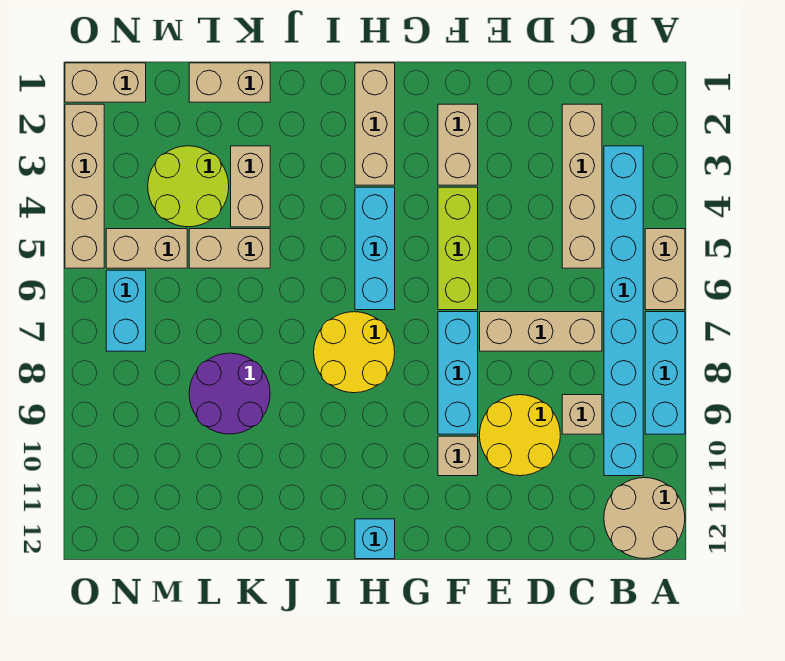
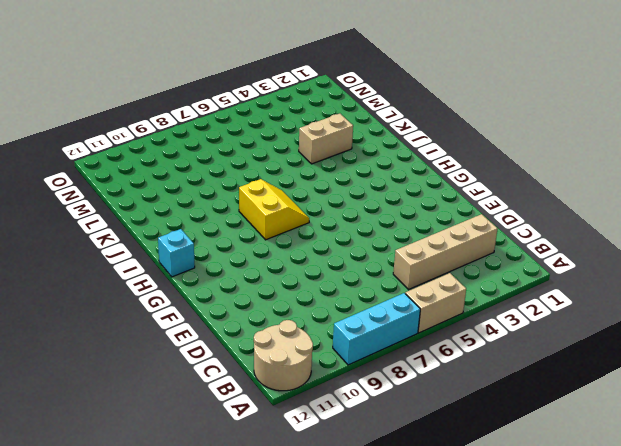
yellow 2x2 slope [239,179,309,240] -> yellow 2x2 round brick [314,312,395,393]
none -> cyan 1x8 brick [604,146,643,476]
none -> tan 1x3 brick [480,312,602,351]
none -> tan 1x1 brick [562,395,602,434]

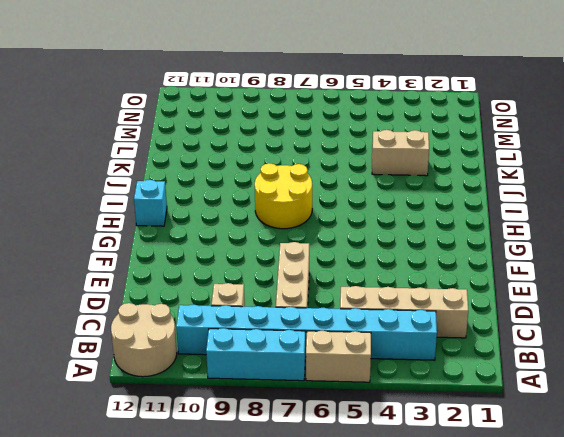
none -> yellow 2x2 round brick [480,395,560,476]
none -> tan 1x2 brick [438,104,478,185]
none -> lime 1x3 brick [438,187,478,310]

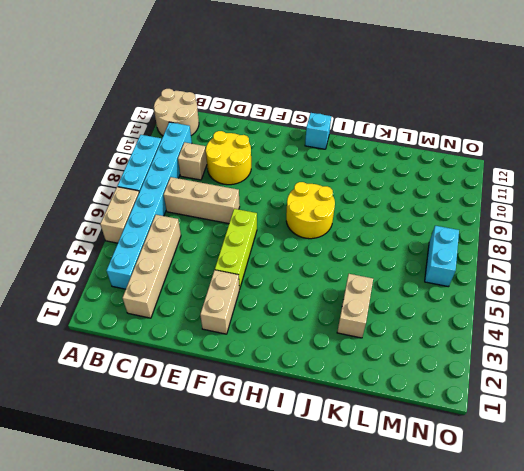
none -> cyan 1x3 brick [438,312,478,434]
none -> tan 1x1 brick [438,436,478,476]
none -> tan 1x3 brick [355,63,395,185]

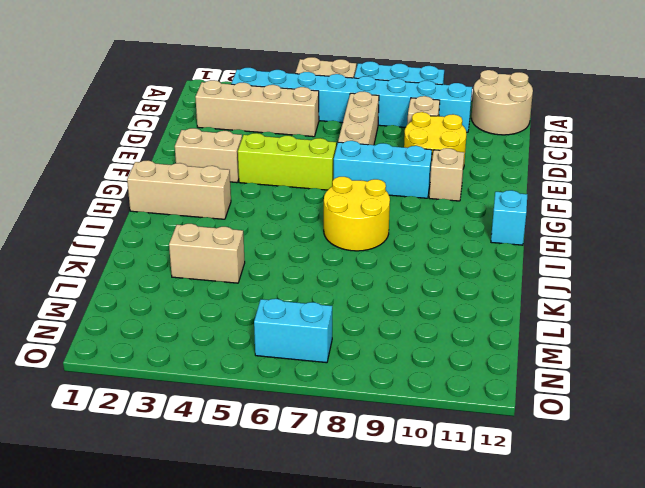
none -> cyan 1x3 brick [355,187,395,310]
none -> tan 1x2 brick [189,63,270,102]
none -> tan 1x2 brick [189,229,270,268]

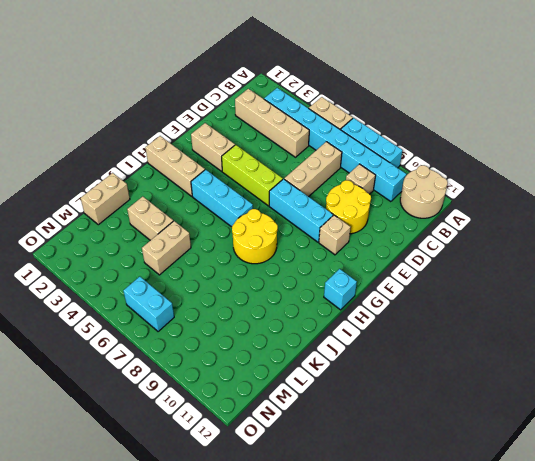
none -> purple 2x2 round brick [189,353,270,434]
none -> lime 2x2 round brick [148,146,229,227]
none -> tan 1x2 brick [106,229,187,268]

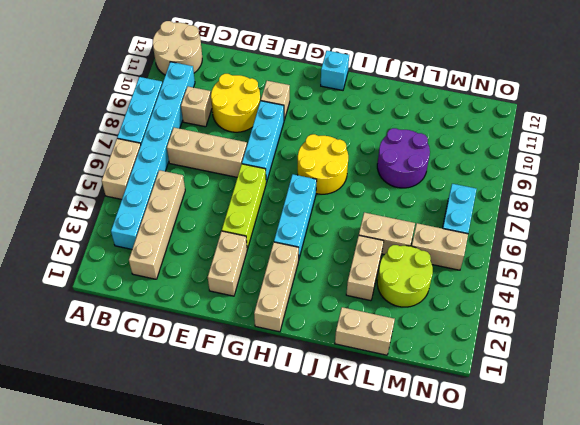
none -> tan 1x2 brick [65,63,146,102]
none -> tan 1x4 brick [65,104,104,268]

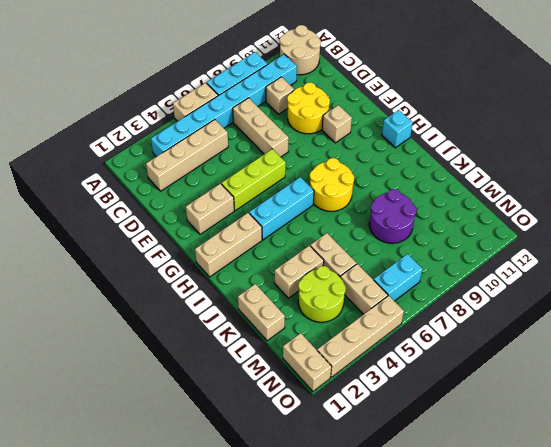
none -> cyan 1x3 brick [438,312,478,434]

